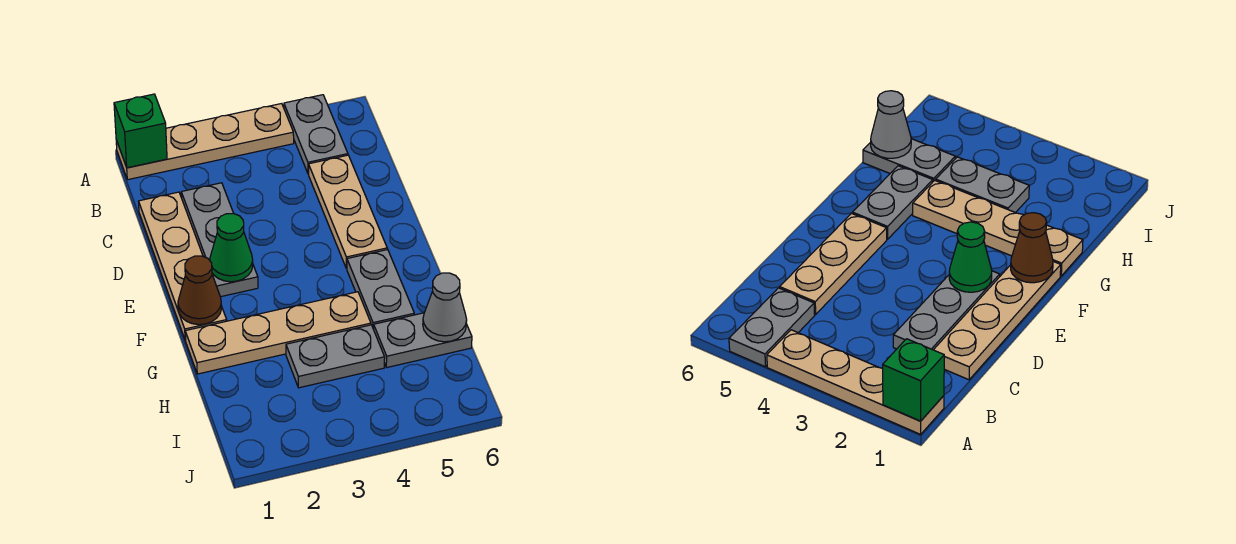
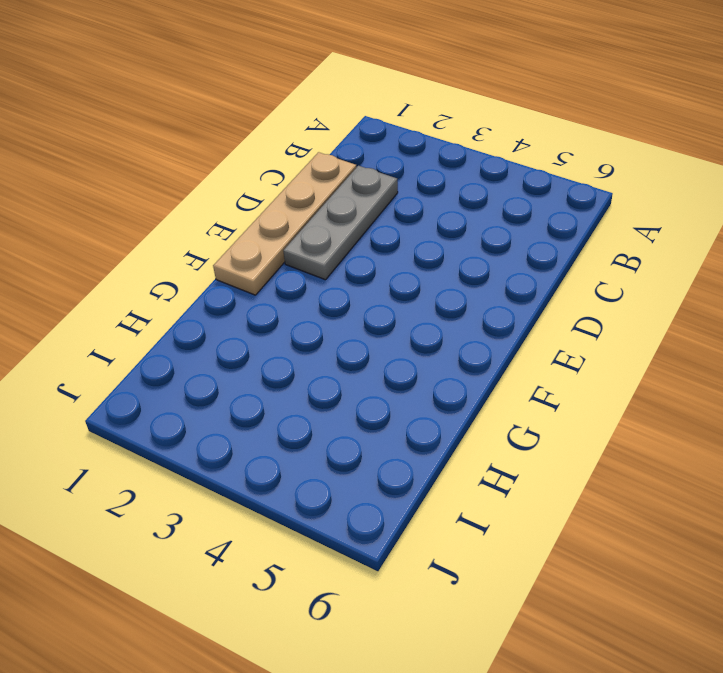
none -> tan 1x4 plate [116,104,294,180]
none -> grey 1x2 plate [284,95,348,174]
none -> tan 1x3 plate [309,155,387,268]

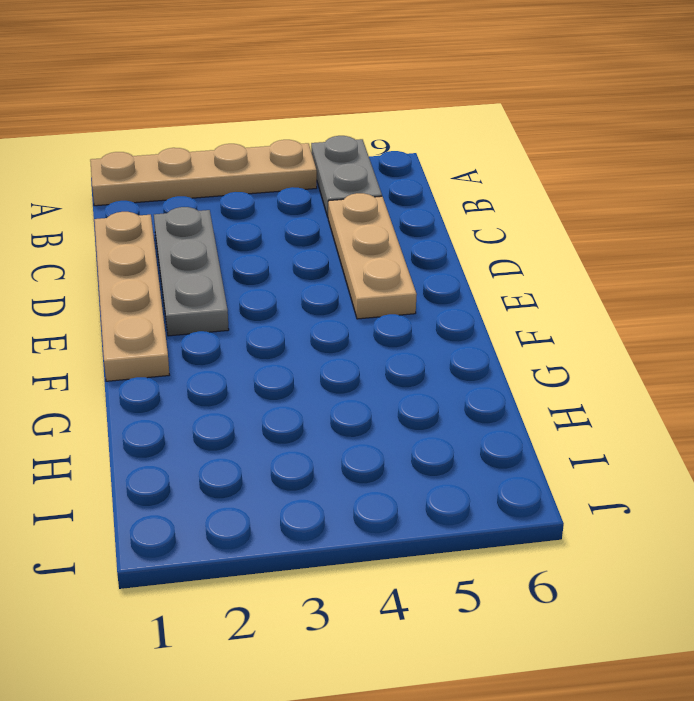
none -> grey 1x2 plate [347,249,414,329]
none -> tan 1x4 plate [185,292,371,374]
none -> grey 1x2 plate [286,325,385,388]

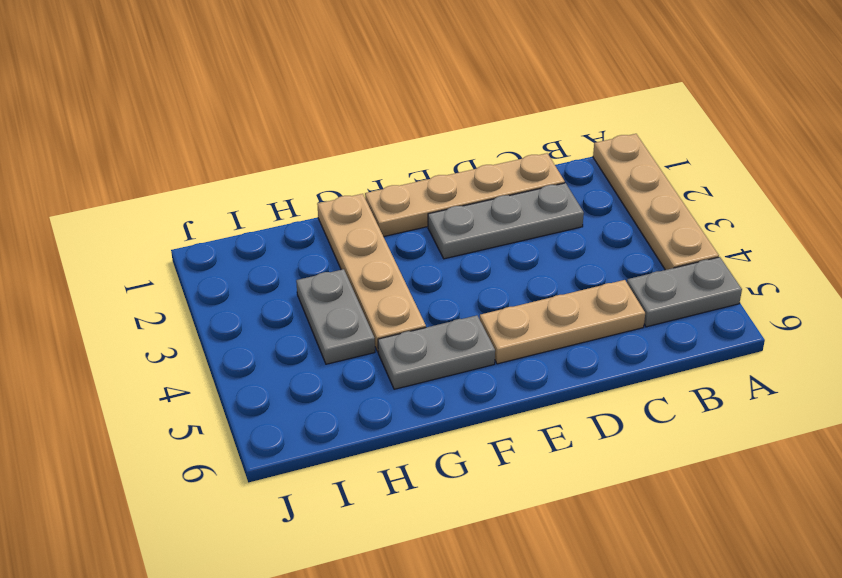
none -> grey 1x2 plate [374,313,472,368]
none -> green 1x1 brick [114,94,167,168]
none -> green 1x1 cone [210,214,253,282]

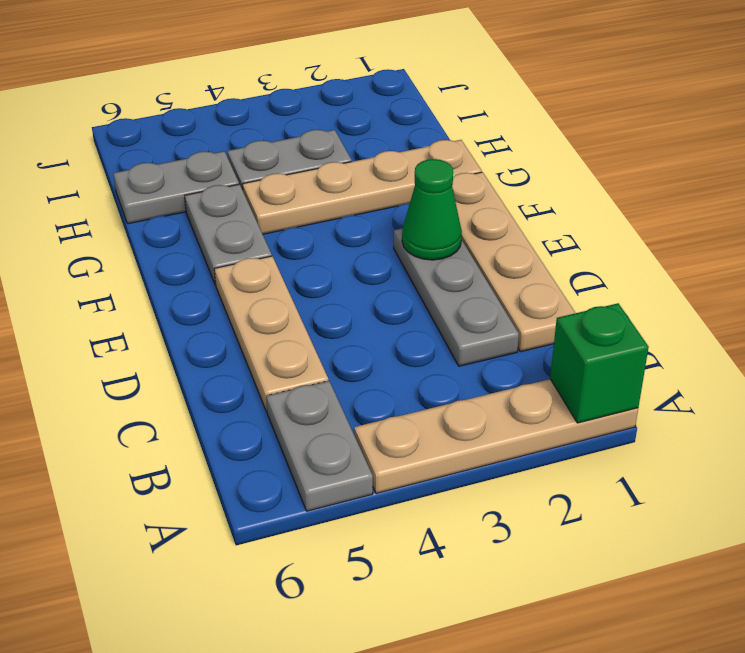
none -> brown 1x1 cone [178,256,222,325]
none -> grey 1x1 cone [423,273,467,342]

